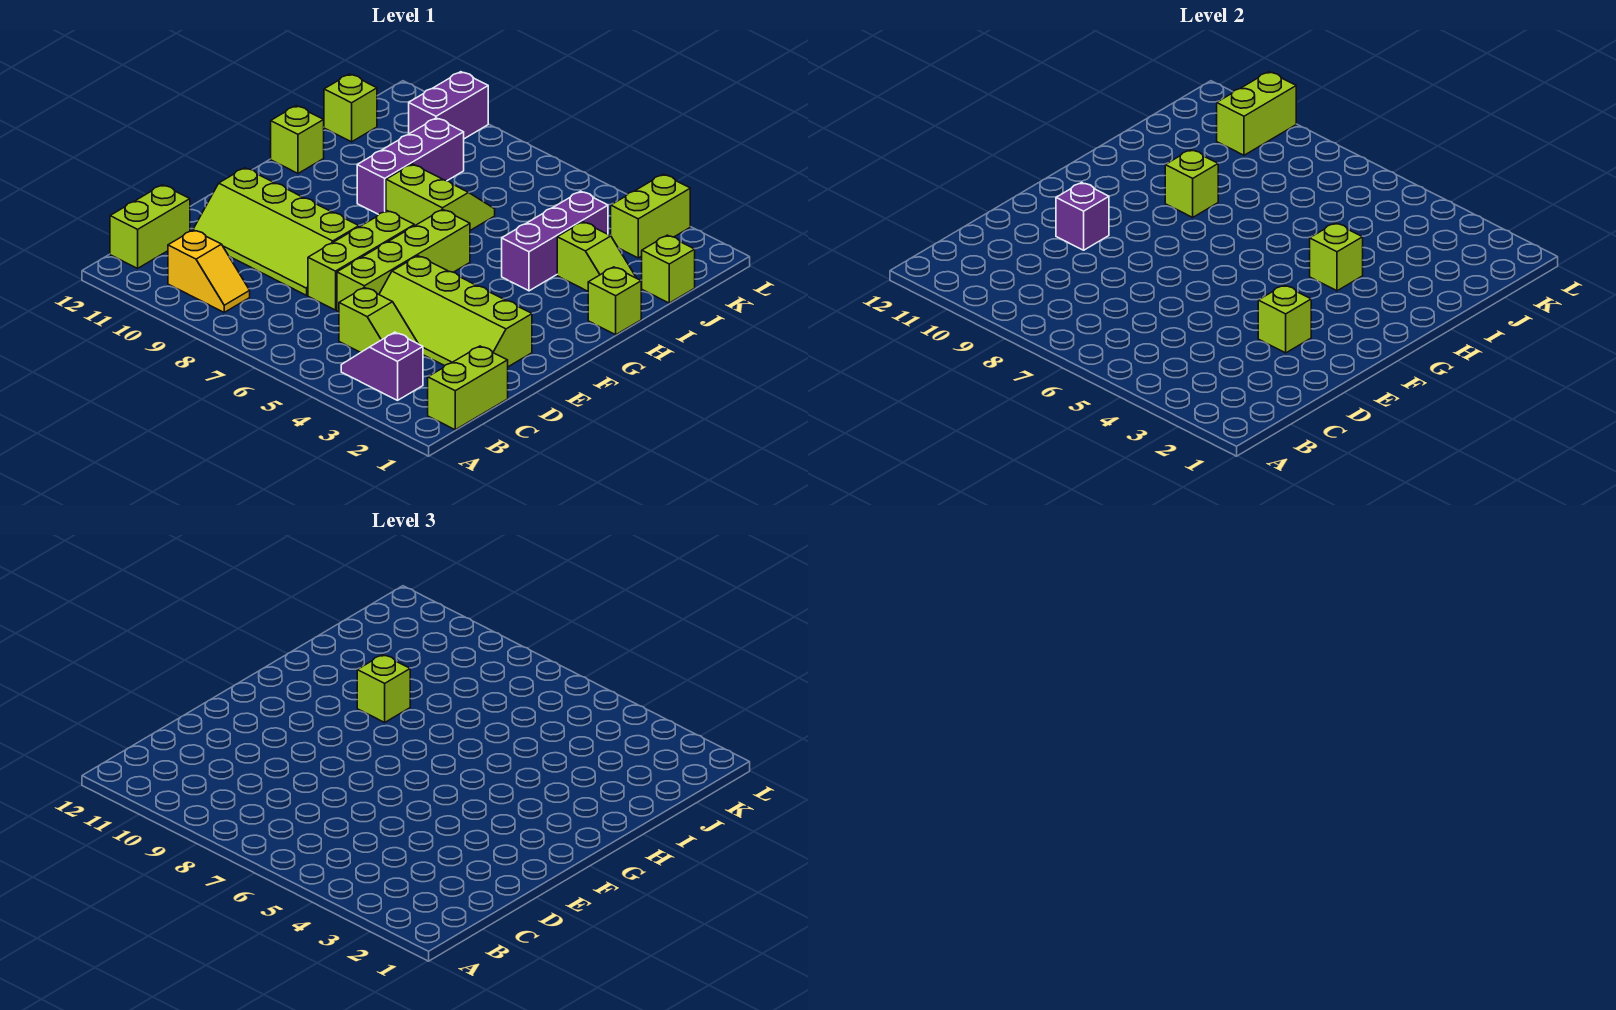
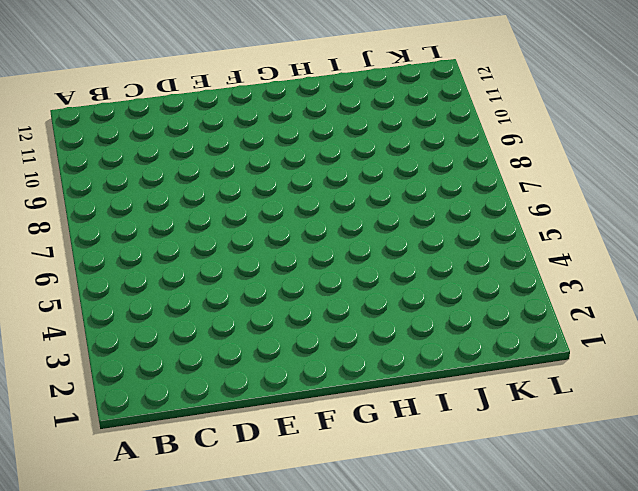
none -> lime 1x2 brick [428,346,508,430]
none -> purple 1x2 slope [341,332,423,400]
none -> yellow 1x2 slope [168,230,250,312]

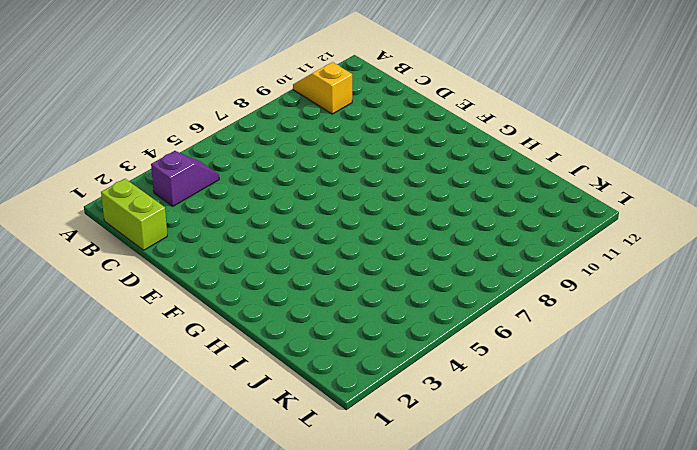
yellow 1x2 slope [293,62,352,114] -> yellow 1x2 slope turned to [168,230,250,312]
none -> lime 1x2 brick [110,185,190,268]
none -> lime 1x2 slope [339,287,418,353]
none -> lime 2x4 slope [379,256,532,367]

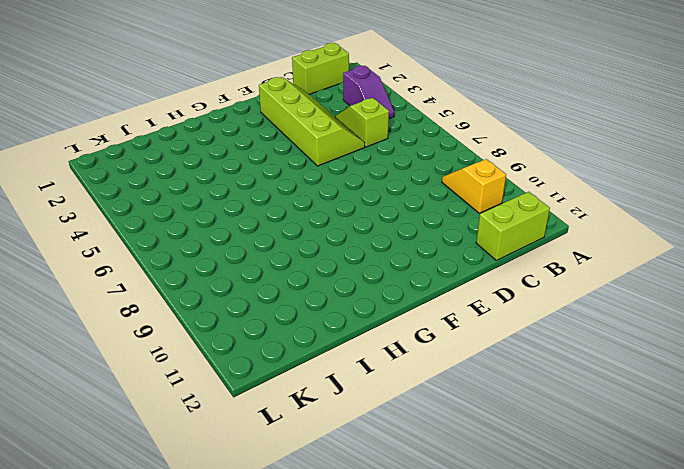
none -> lime 1x4 brick [337,209,470,312]
none -> lime 1x3 brick [308,211,414,310]
none -> lime 2x4 slope [193,168,359,295]

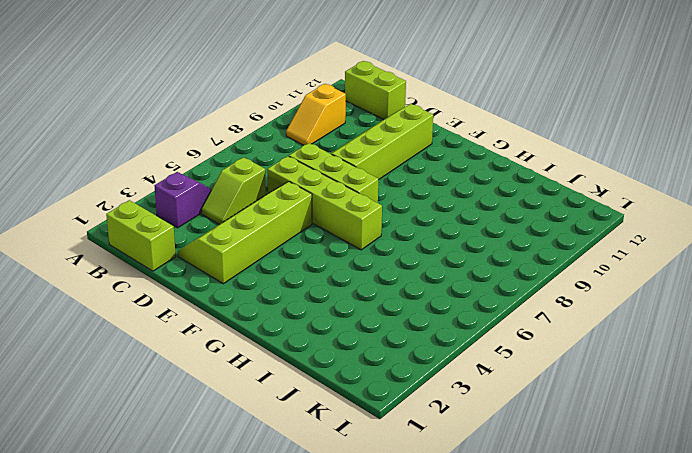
none -> lime 1x1 brick [588,267,641,335]
none -> purple 1x3 brick [502,191,608,291]
none -> lime 2x2 slope [386,164,495,230]

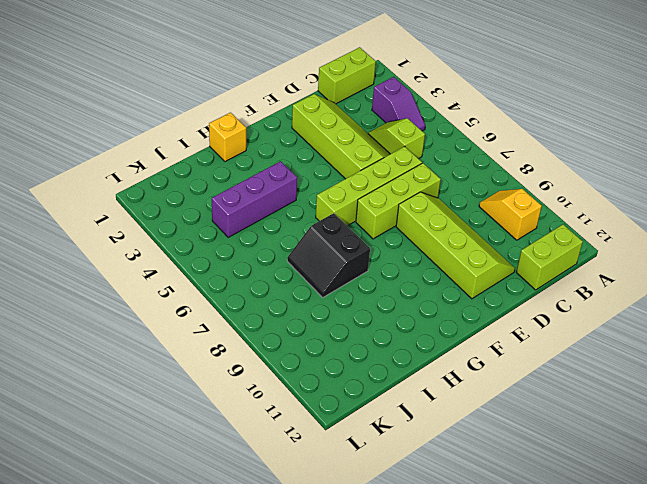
yellow 1x1 brick [209,113,246,162] -> lime 1x1 brick [588,267,641,335]
black 2x2 slope [287,213,370,297] -> lime 2x2 slope [386,164,495,230]
none -> purple 1x3 brick [357,118,464,215]
none -> lime 1x1 brick [271,106,324,173]
none -> lime 1x2 slope [557,222,636,291]

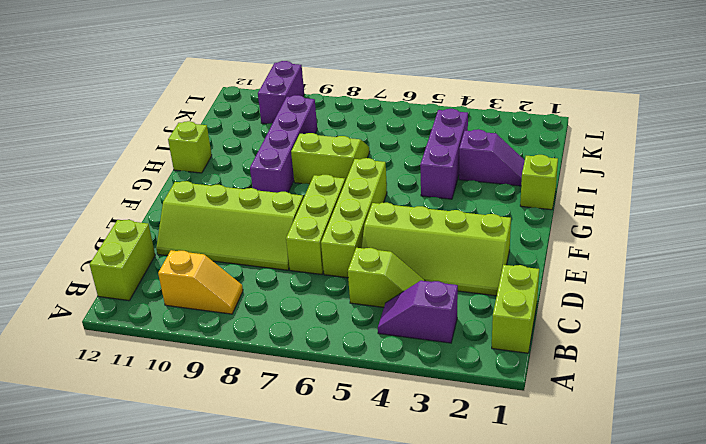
purple 1x4 brick [250,95,317,193] -> purple 1x3 brick [357,118,464,215]
purple 1x2 slope [459,129,525,186] -> lime 1x2 slope [557,222,636,291]
none -> lime 1x1 brick [642,235,695,303]
none -> lime 1x1 brick [324,74,377,142]
none -> lime 1x2 brick [610,174,690,258]

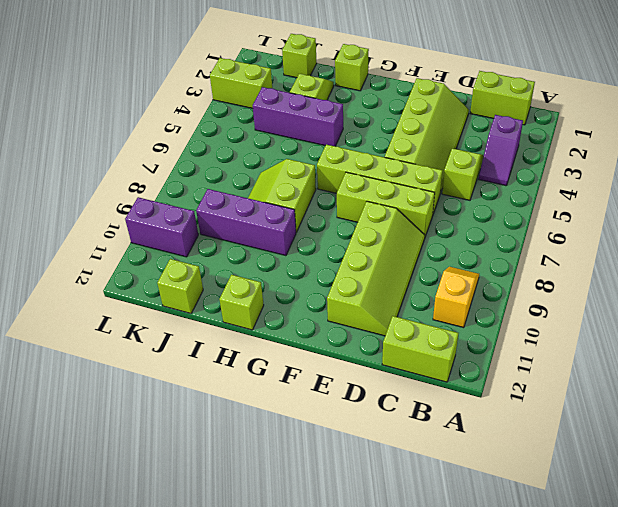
none -> lime 1x1 brick [1258,285,1311,353]
none -> purple 1x1 brick [1056,182,1109,250]
none -> lime 1x1 brick [1310,223,1363,291]

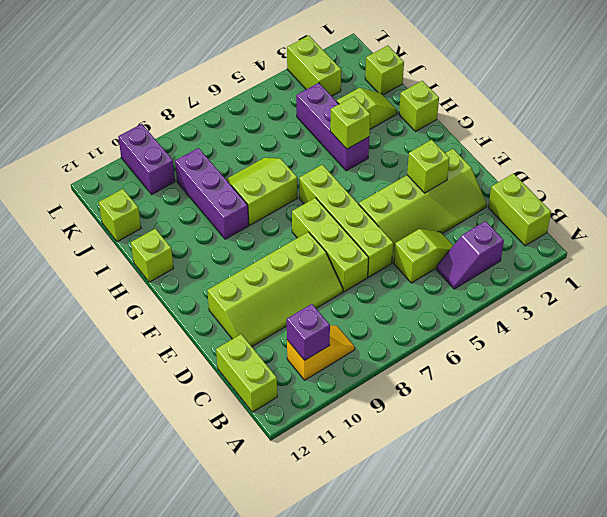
purple 1x1 brick [287,304,330,360] -> purple 1x1 brick moved to [1056,182,1109,250]
none -> lime 1x1 brick [1165,150,1218,217]
none -> lime 1x2 brick [1217,72,1296,155]
none -> lime 1x1 brick [357,655,410,722]

